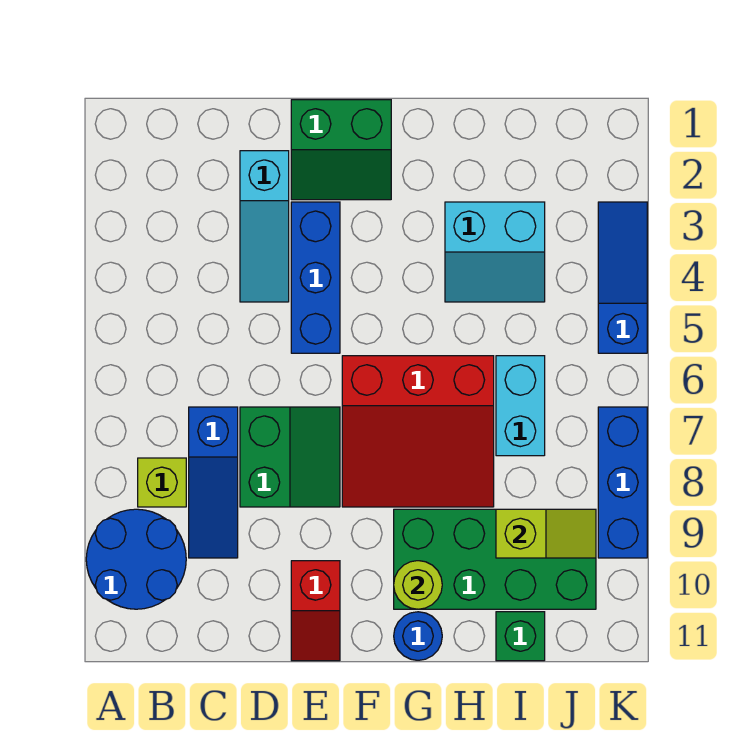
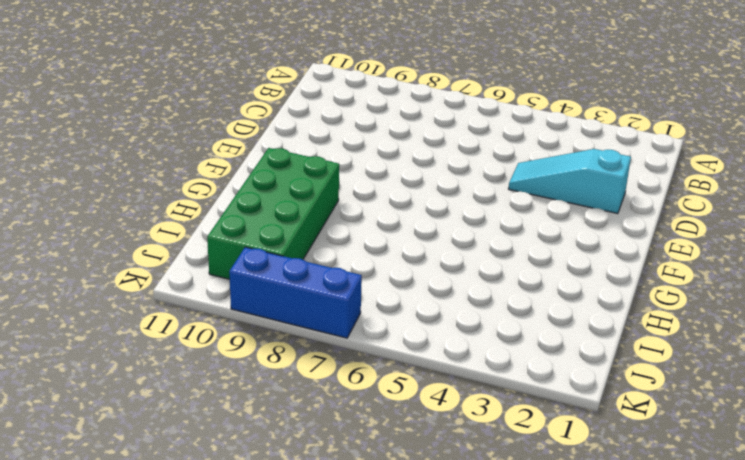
none -> blue 2x2 round brick [86,509,186,609]
none -> lime 1x1 brick [138,458,186,507]
none -> blue 1x3 slope [189,407,238,558]

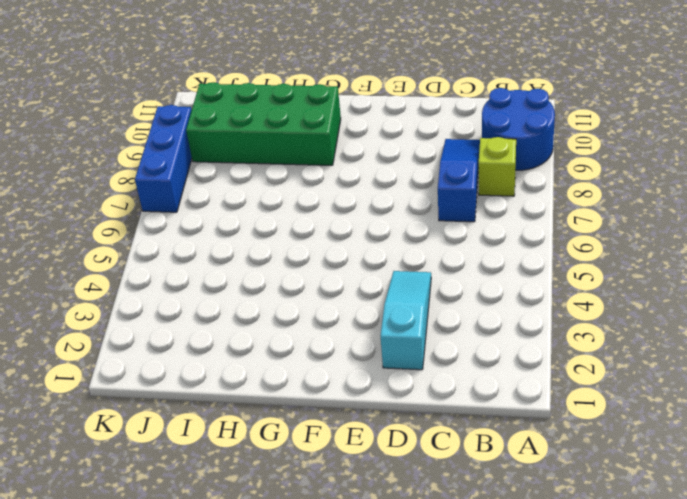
none -> green 2x2 slope [240,407,340,507]
none -> green 2x2 slope [291,100,391,200]
none -> blue 1x3 brick [291,202,340,353]

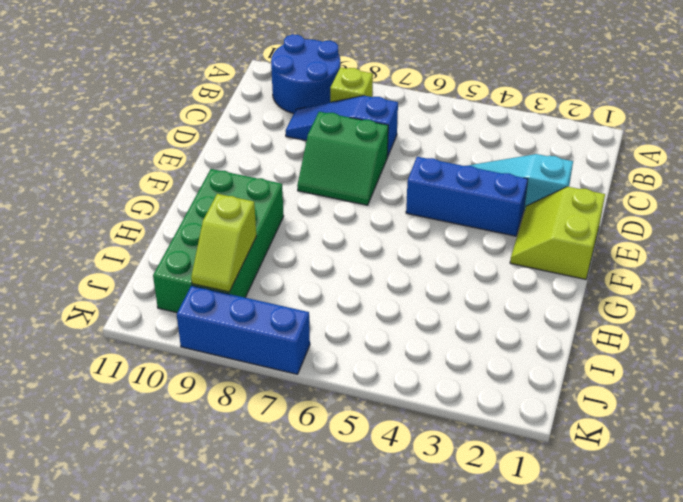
lime 2x2 slope [510,187,605,279] -> green 2x2 slope [291,100,391,200]
none -> red 1x2 slope [291,561,340,661]
none -> red 3x3 slope [342,356,494,507]
none -> blue 1x1 round brick [394,612,442,660]

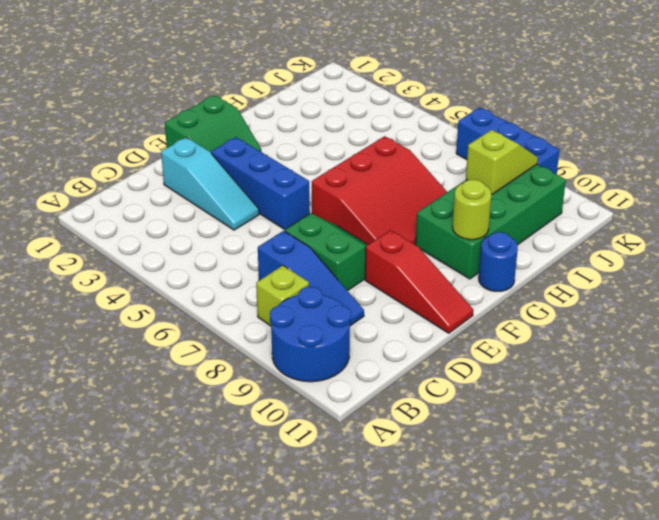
red 1x3 slope [365,230,473,333] -> red 1x2 slope [291,561,340,661]
none -> cyan 2x2 slope [445,202,545,302]
none -> cyan 1x2 brick [496,356,545,456]
none -> green 1x1 brick [496,612,545,661]

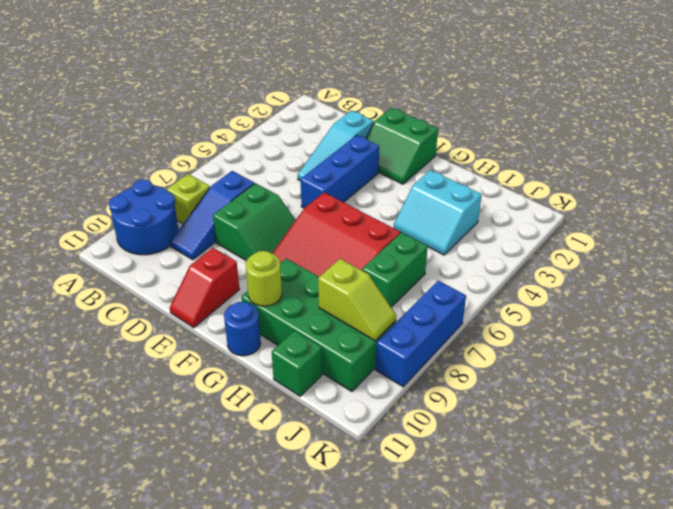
green 1x2 brick [362,233,428,307] -> cyan 1x2 brick [496,356,545,456]
none -> blue 1x3 slope [598,202,647,353]

